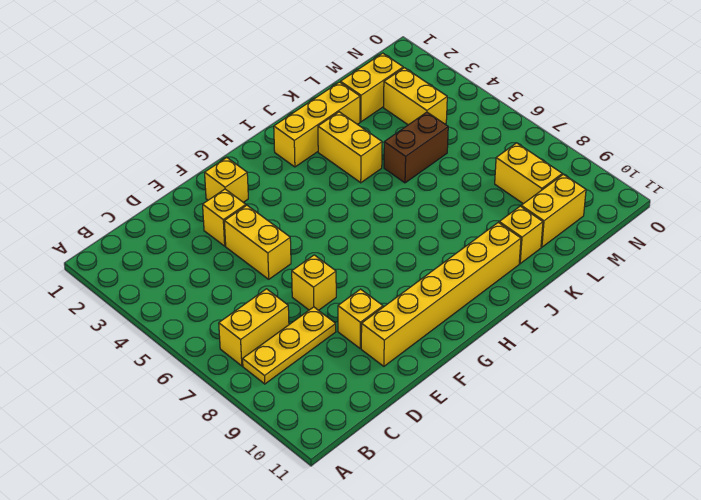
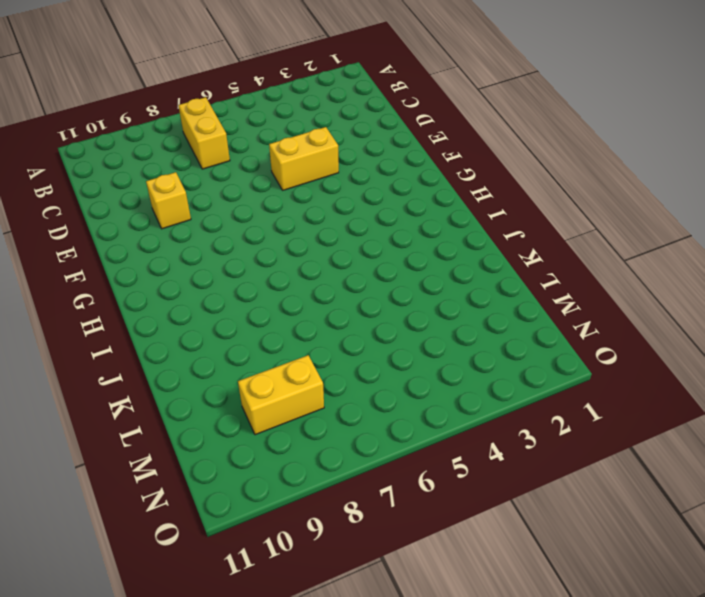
none -> yellow 1x3 plate [243,307,336,384]
none -> yellow 1x1 brick [203,189,246,246]
none -> yellow 1x1 brick [292,255,336,310]

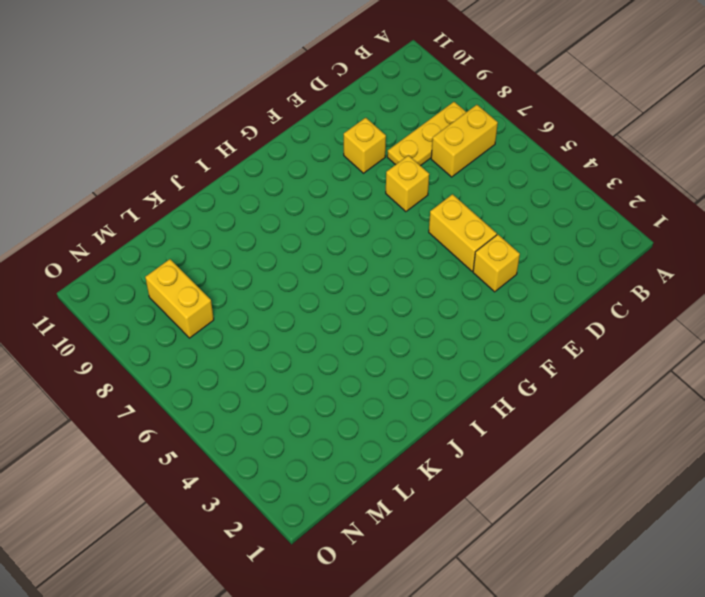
none -> yellow 1x6 brick [361,222,521,366]
none -> yellow 1x1 brick [205,158,248,202]
none -> yellow 1x3 brick [274,82,360,167]

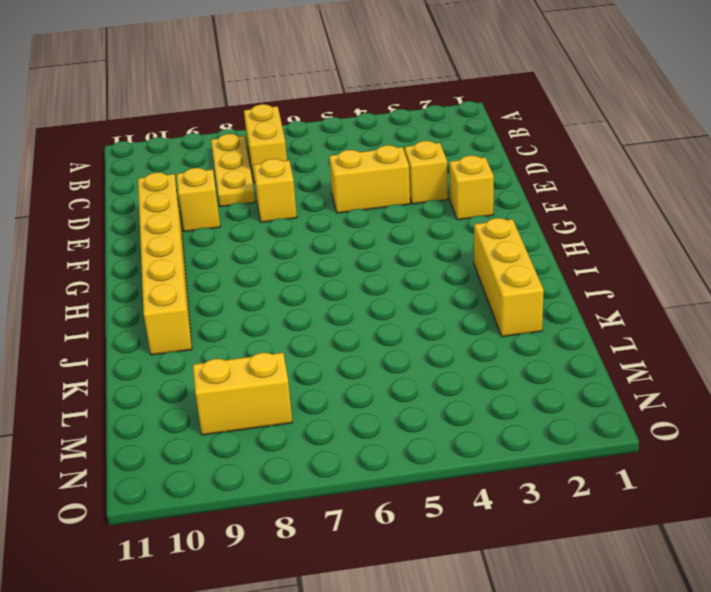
none -> yellow 1x2 brick [318,112,382,183]
none -> brown 1x2 brick [384,112,448,183]
none -> yellow 1x1 brick [499,206,543,264]

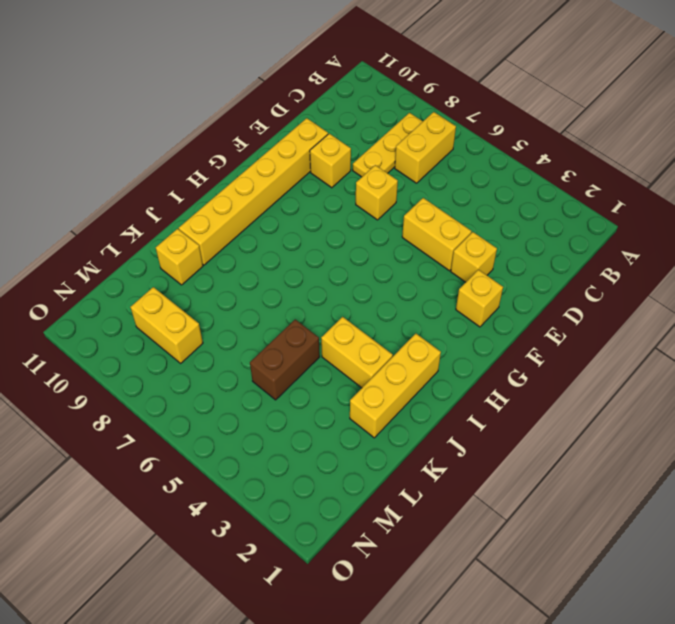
none -> yellow 1x2 brick [341,53,403,122]
none -> yellow 1x2 brick [521,174,586,247]
none -> yellow 1x2 brick [384,68,447,125]

